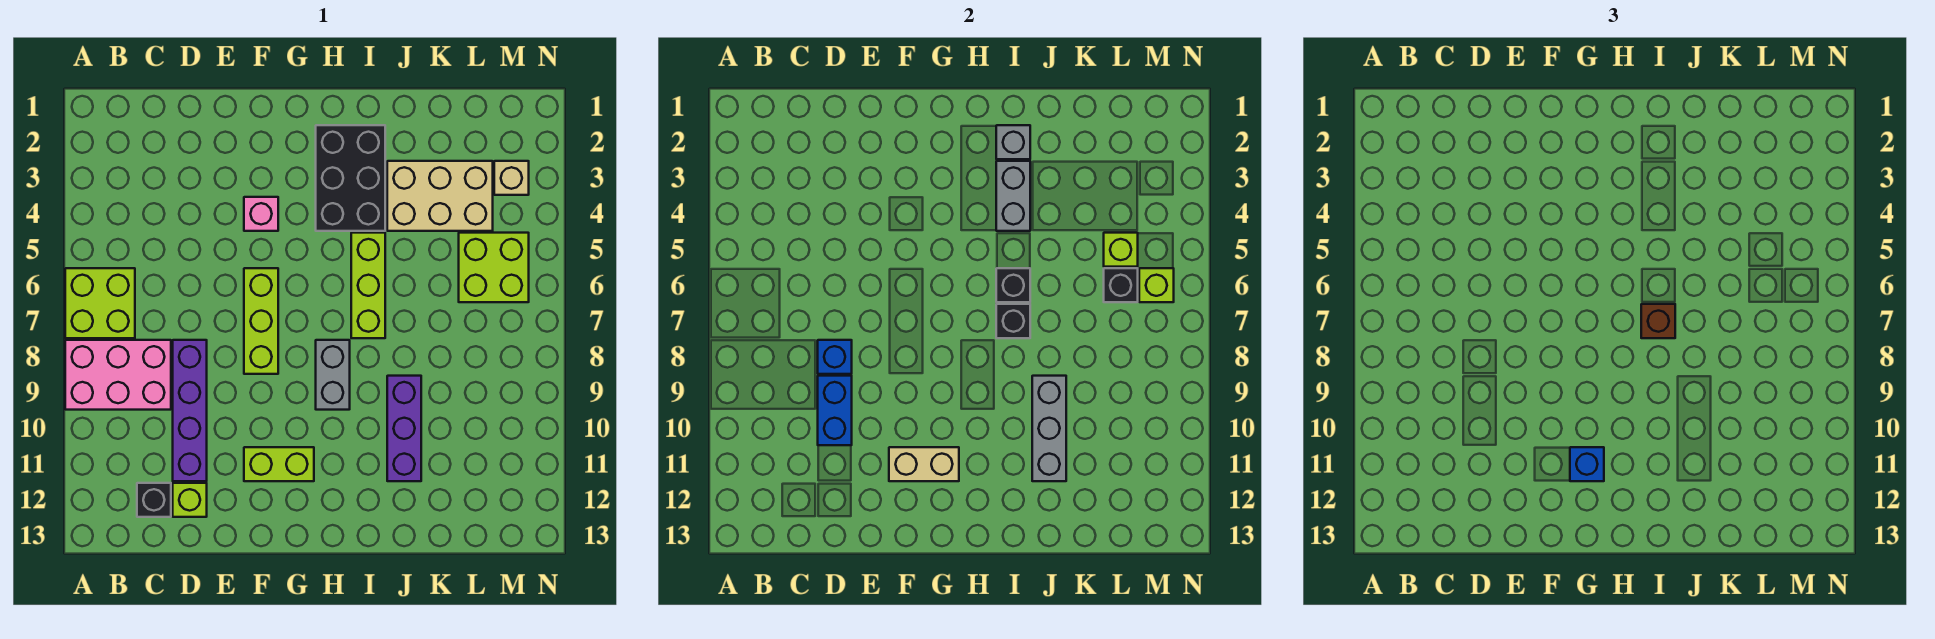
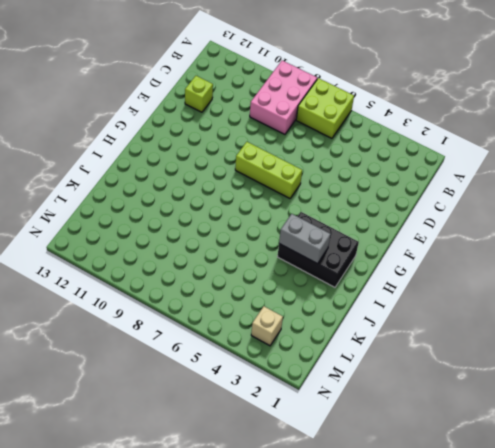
none -> black 1x1 brick [137,483,171,517]
none -> purple 1x4 brick [173,340,207,481]
none -> pink 1x1 brick [244,197,278,231]

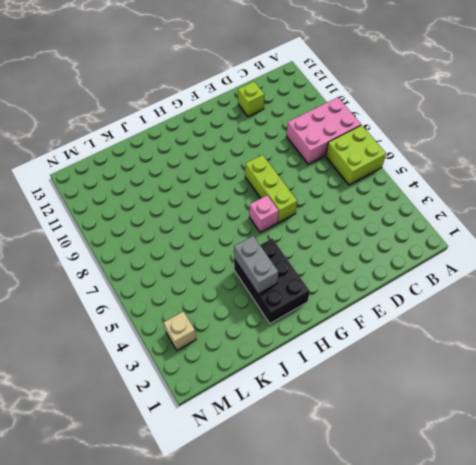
pink 1x1 brick [249,195,279,233] -> pink 1x1 brick moved to [244,197,278,231]
none -> black 1x1 brick [137,483,171,517]
none -> purple 1x4 brick [173,340,207,481]
none -> lime 1x2 brick [244,447,314,481]

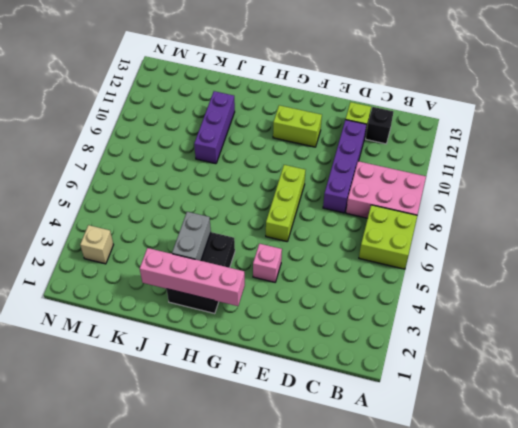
pink 1x4 brick [140,248,245,306] -> grey 1x1 brick [996,125,1030,159]
none -> grey 1x2 brick [316,340,350,410]
none -> lime 1x3 brick [351,233,385,338]
none -> tan 2x3 brick [387,161,493,231]

